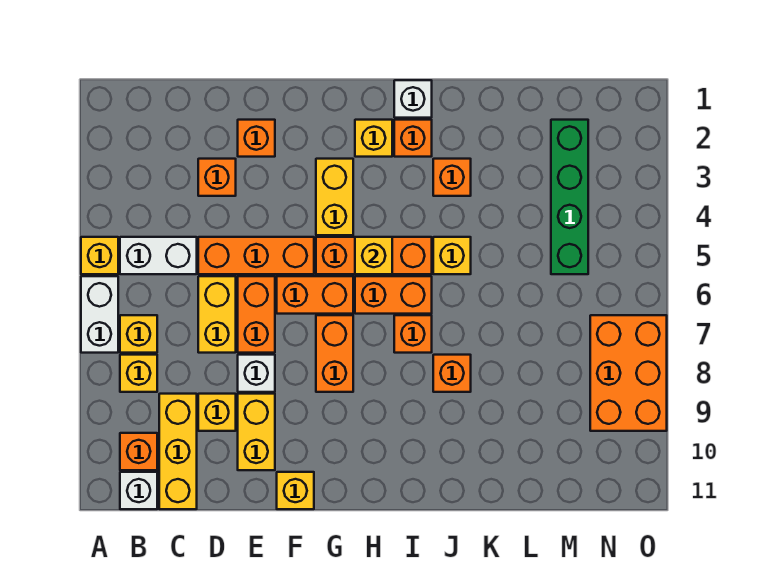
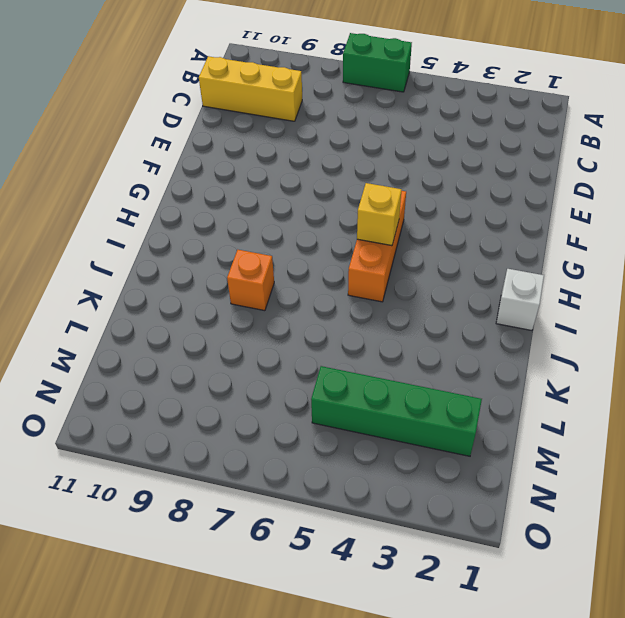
green 1x2 brick [343,33,412,92] -> white 1x2 brick [81,276,118,353]
none -> yellow 1x1 brick [81,237,118,274]
none -> white 1x2 brick [120,237,197,274]
none -> yellow 1x1 brick [120,315,157,353]
none -> yellow 1x1 brick [120,355,157,392]

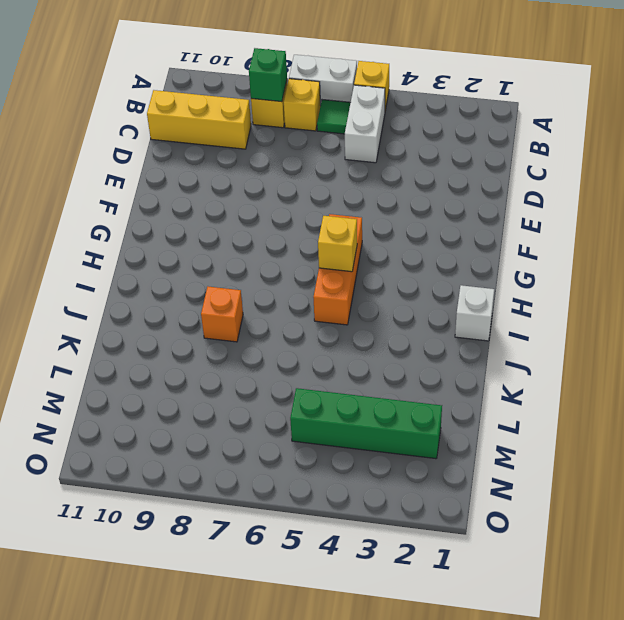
green 1x1 tile [317,100,351,134] -> none
green 1x1 brick [249,48,287,102] -> none
none -> orange 1x1 brick [120,433,157,470]
none -> white 1x1 brick [120,472,157,509]
none -> orange 1x1 brick [198,159,236,196]
none -> orange 1x3 brick [198,237,314,274]

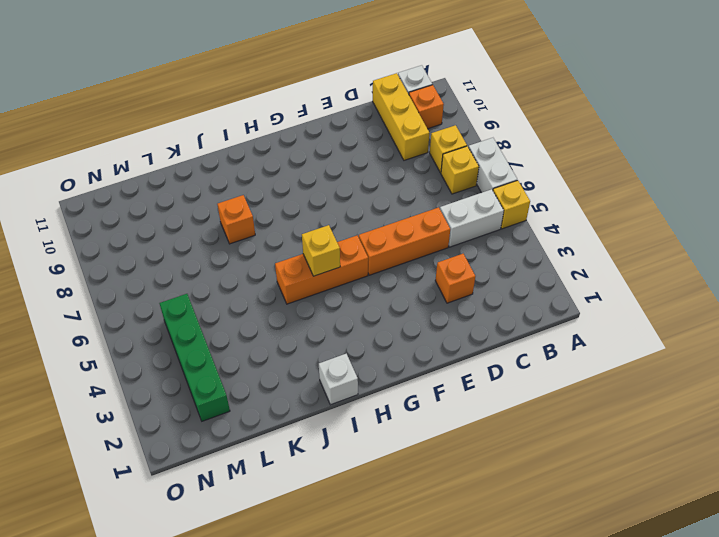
none -> yellow 1x2 brick [198,276,236,353]
none -> yellow 1x1 brick [198,394,236,431]
none -> orange 1x1 brick [238,120,275,157]
none -> orange 1x2 brick [238,276,275,353]

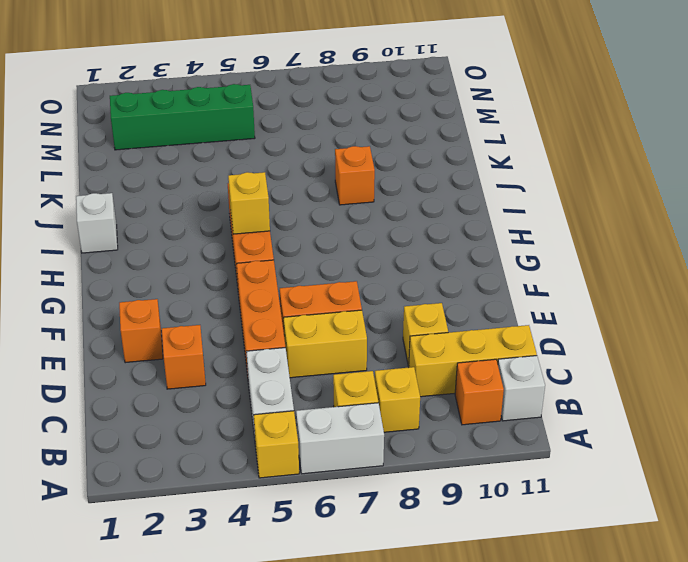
none -> white 1x1 brick [238,355,275,392]
none -> yellow 1x2 brick [238,394,275,470]
none -> orange 1x2 brick [277,276,353,314]
none -> yellow 1x1 brick [277,472,314,509]

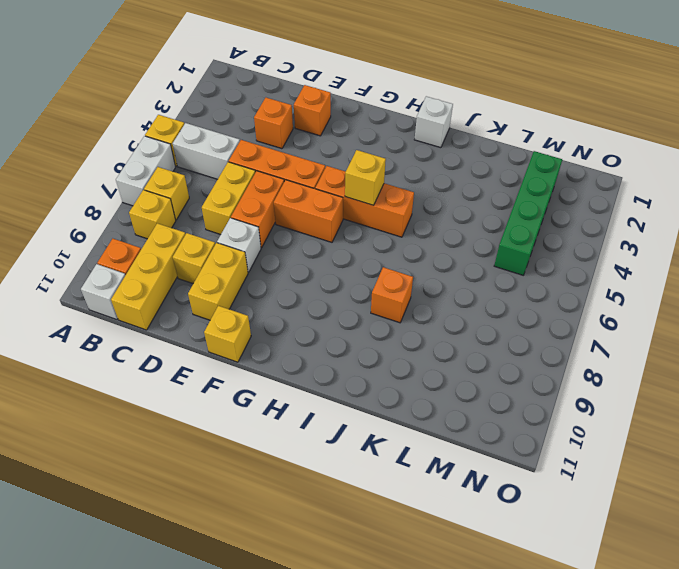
none -> yellow 1x2 brick [316,159,353,235]
none -> orange 1x2 brick [316,315,353,392]
none -> yellow 1x1 brick [355,120,392,157]
none -> orange 1x2 brick [355,276,432,314]

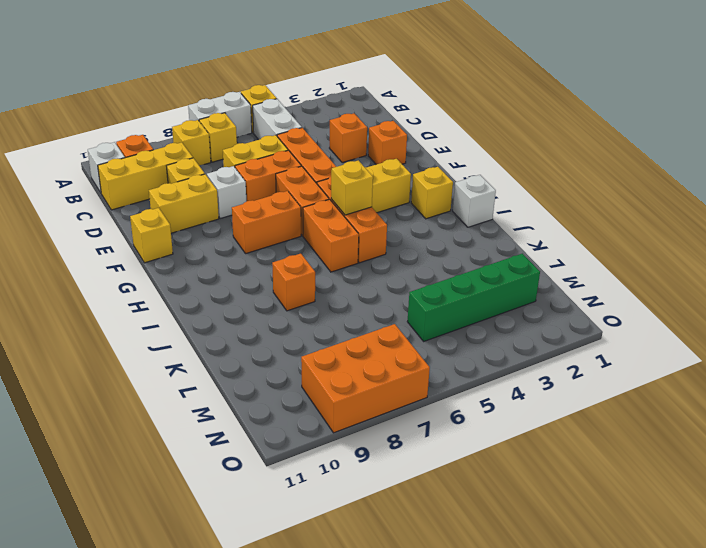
none -> orange 1x1 brick [394,120,432,157]
none -> orange 1x1 brick [394,315,432,353]
none -> orange 1x1 brick [433,159,471,196]
none -> yellow 1x1 brick [433,237,471,274]

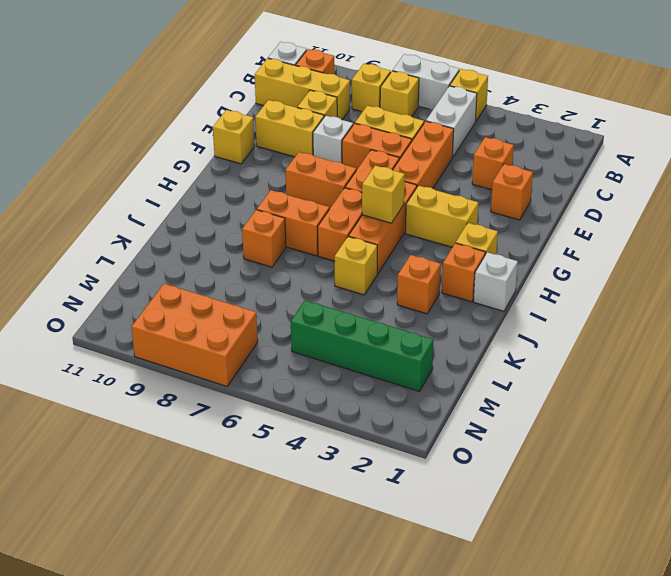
orange 1x2 brick [257,190,329,256] -> orange 1x1 brick [394,315,432,353]

